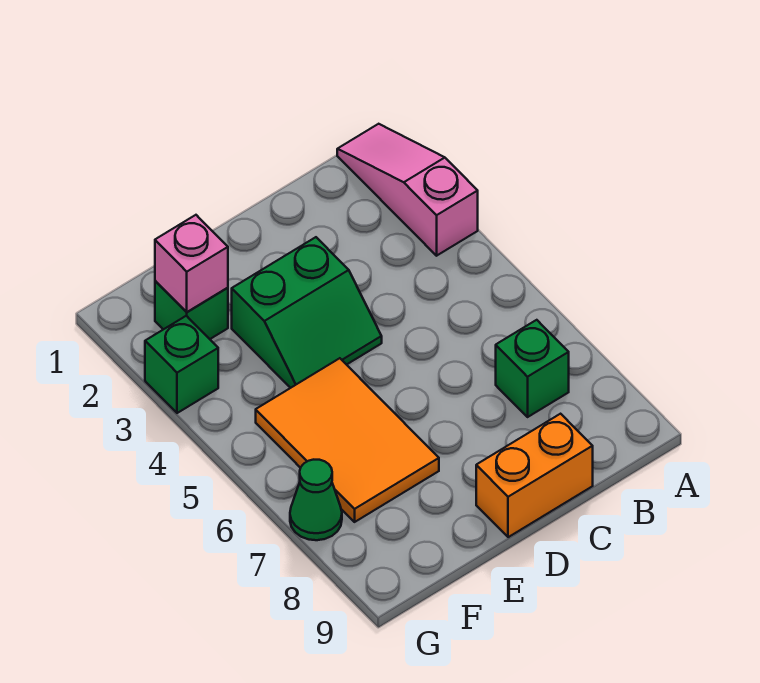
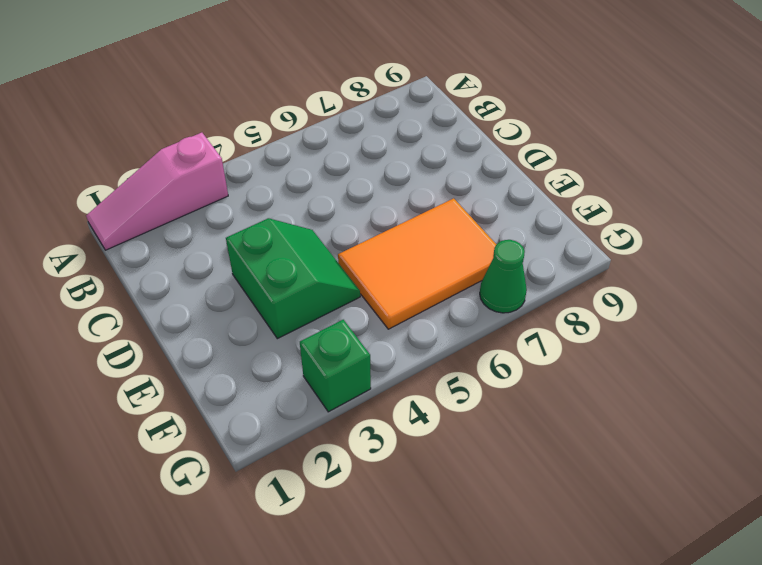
none -> green 1x1 brick [496,320,569,417]
none -> orange 1x2 brick [476,414,593,537]

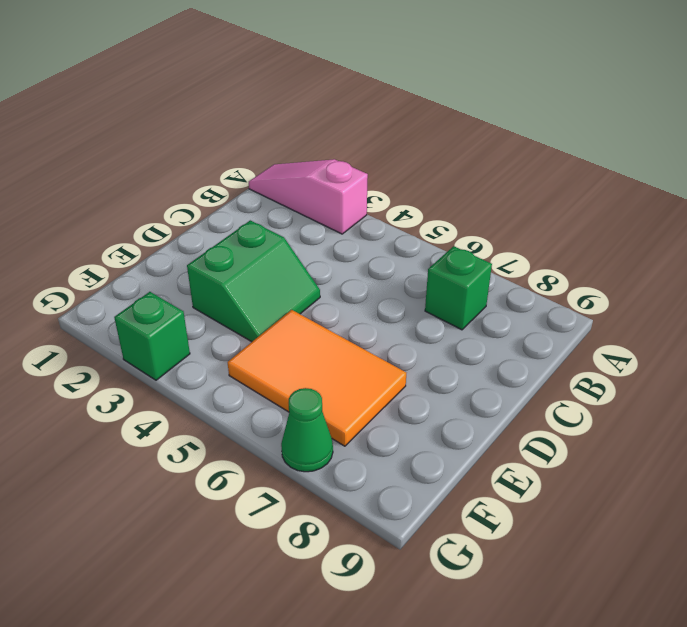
none -> orange 1x2 brick [476,414,593,537]
none -> green 1x1 brick [155,281,228,339]

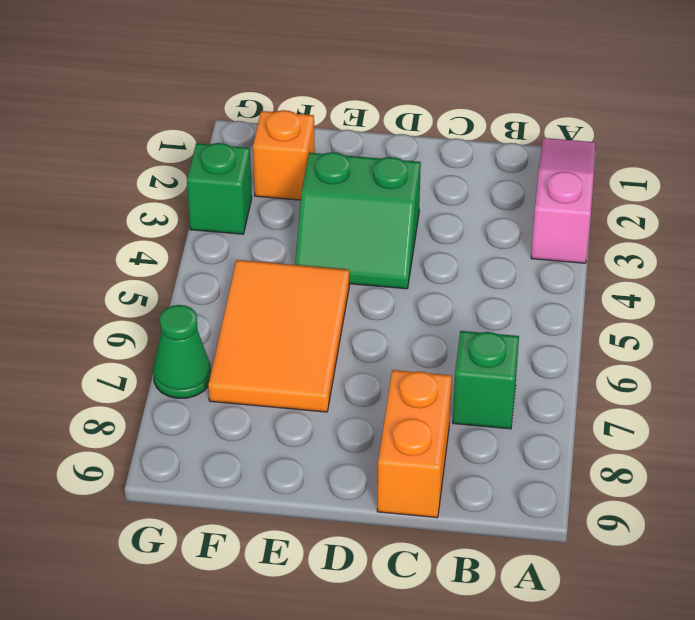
orange 1x2 brick [377,370,452,518] -> orange 1x2 brick turned to [476,414,593,537]
orange 1x1 brick [253,110,315,200] -> green 1x1 brick [155,281,228,339]
none -> pink 1x1 brick [155,215,228,312]

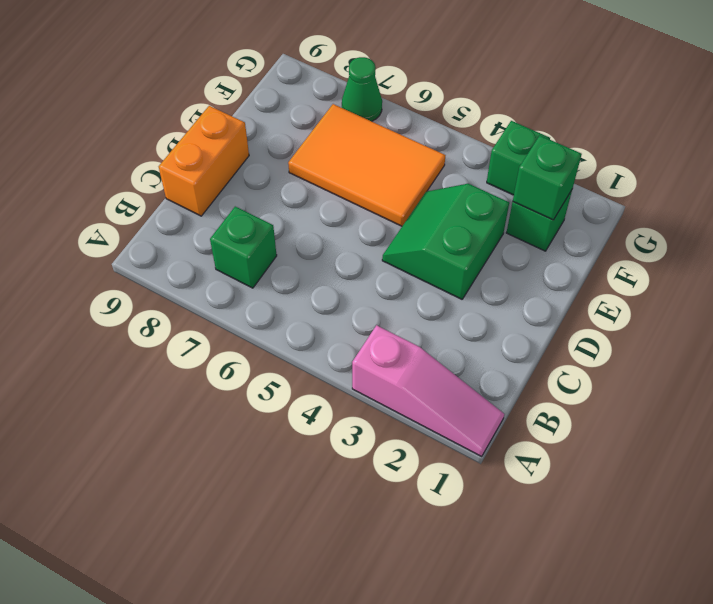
green 1x1 brick [513,136,582,220] -> pink 1x1 brick [155,215,228,312]

